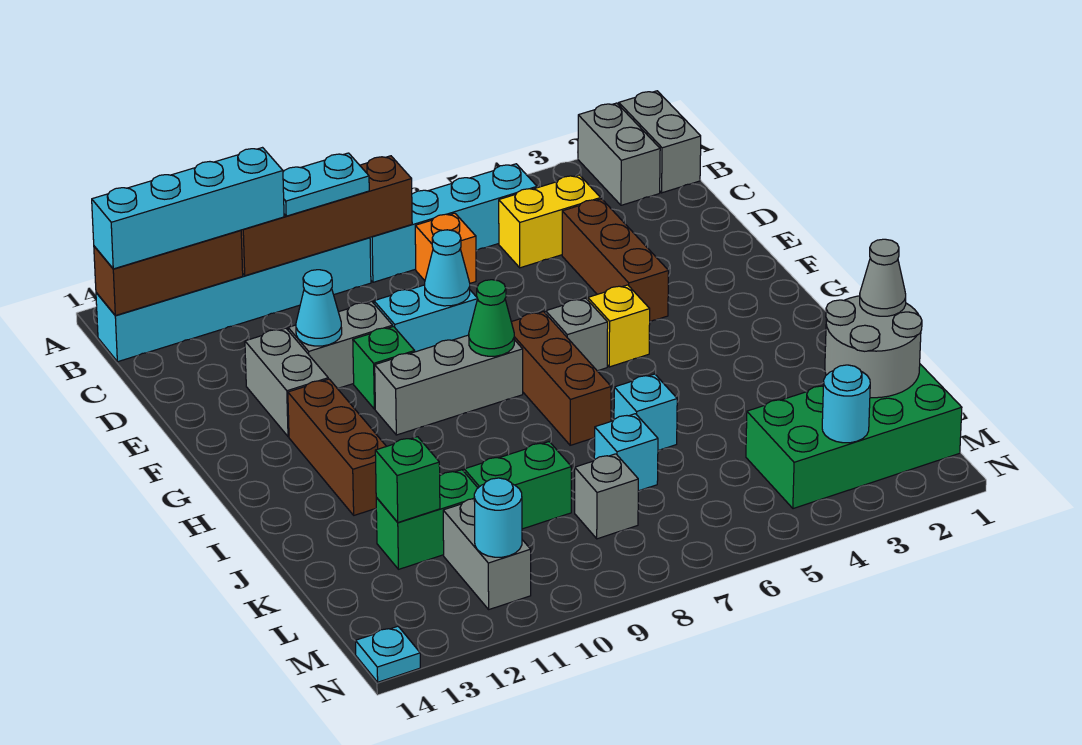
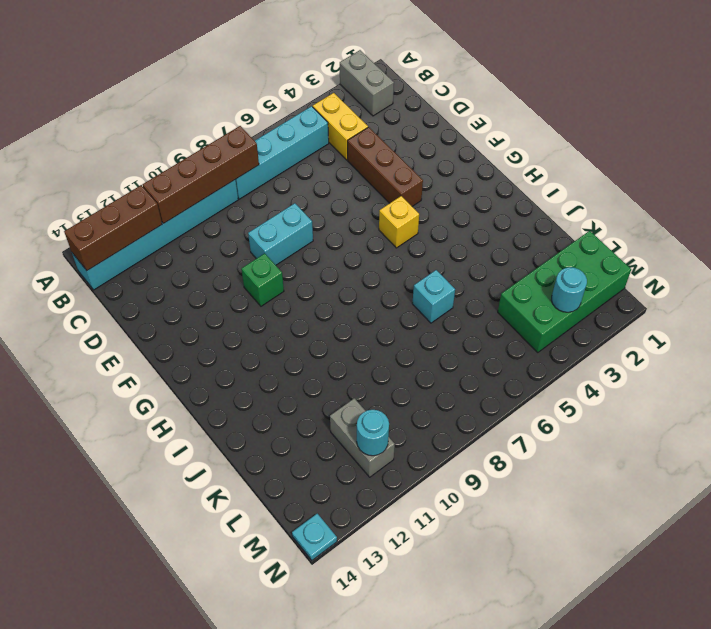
yellow 1x2 brick [313,93,368,160] -> yellow 1x2 brick turned to [499,175,601,268]
none -> grey 1x2 brick [619,91,701,193]
none -> orange 1x1 brick [415,213,476,283]
none -> grey 1x2 brick [288,301,393,389]
none -> grey 1x2 brick [245,328,328,437]

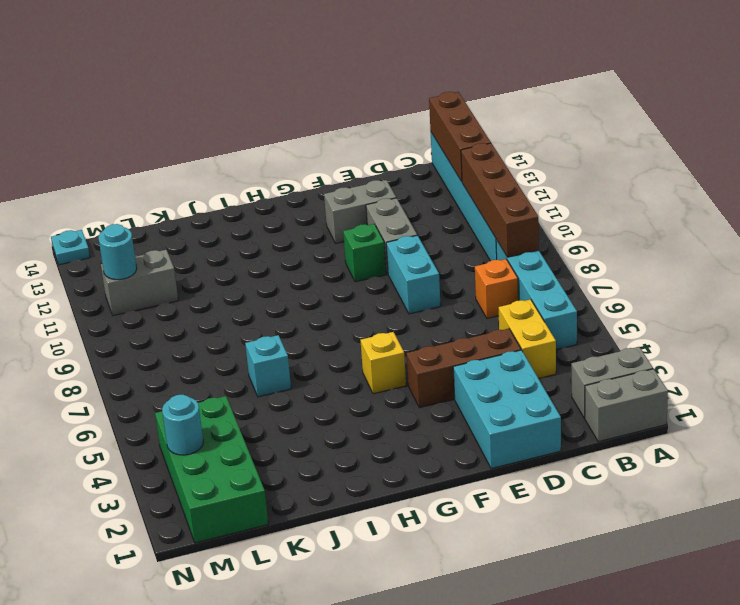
cyan 2x3 brick [453,350,561,469] -> none
none -> grey 1x1 brick [546,298,608,371]
none -> brown 1x3 brick [512,312,611,445]
none -> grey 1x3 brick [375,335,523,435]
none -> brown 1x3 brick [288,379,386,515]

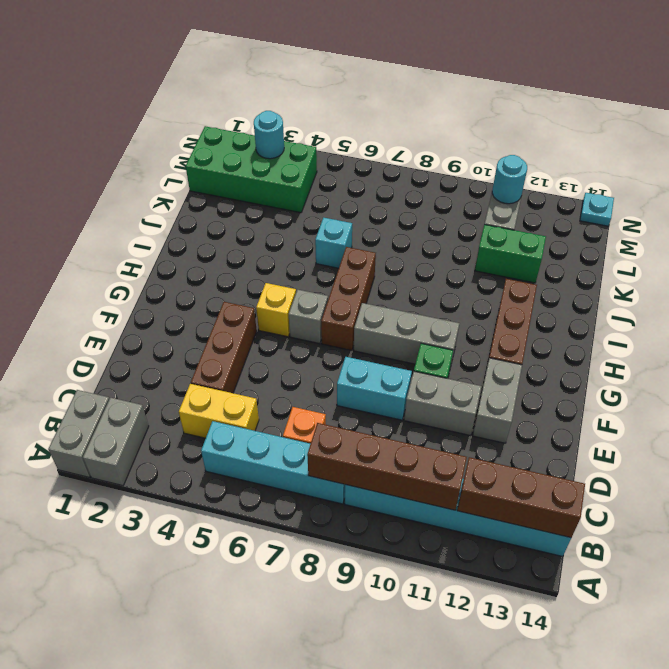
none -> cyan 1x1 brick [594,414,658,491]
none -> green 1x2 brick [464,442,571,529]
none -> grey 1x1 brick [575,454,638,539]
none -> cyan 1x1 cone [425,230,470,306]

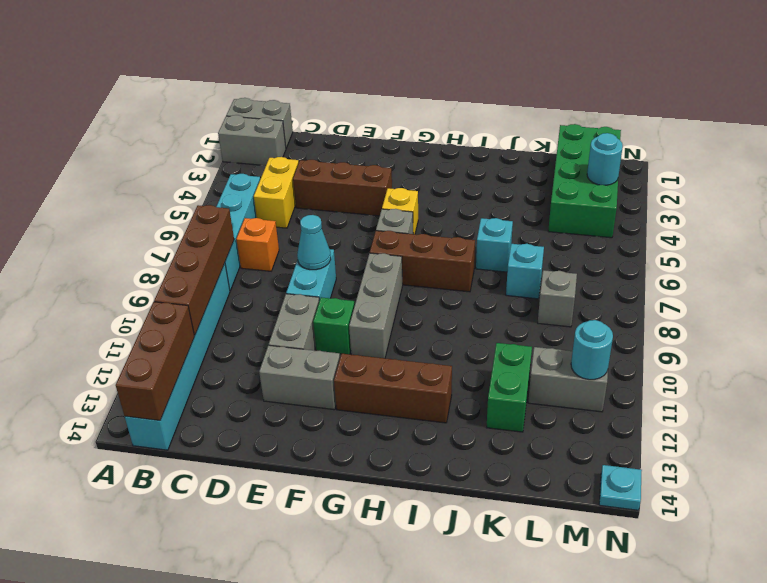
none -> green 1x2 brick [464,442,571,529]
none -> cyan 1x1 cone [296,270,342,346]
none -> green 1x1 cone [469,280,514,356]
none -> grey 2x2 round brick [825,296,922,398]

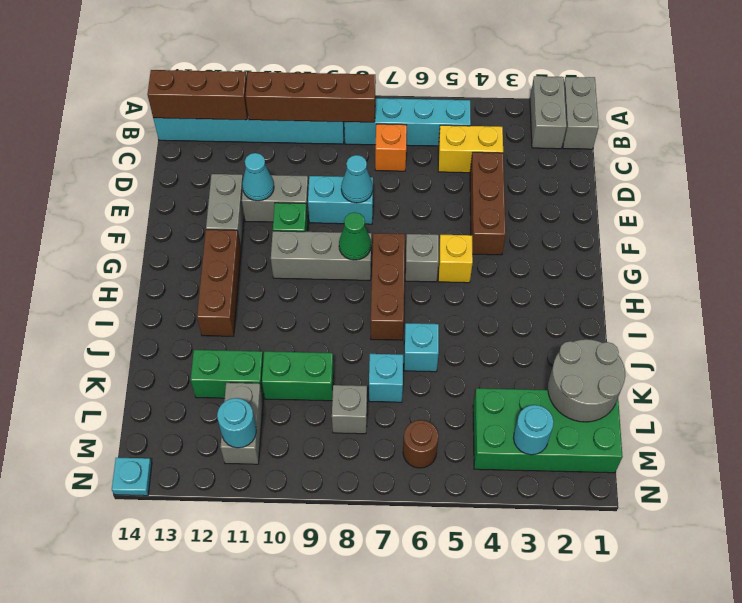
brown 1x1 round brick [403,420,439,468] -> none
none -> green 1x1 brick [375,437,440,522]
none -> cyan 1x2 plate [283,153,369,216]
none -> cyan 1x4 brick [92,148,284,269]
none -> grey 1x1 cone [860,239,906,316]

